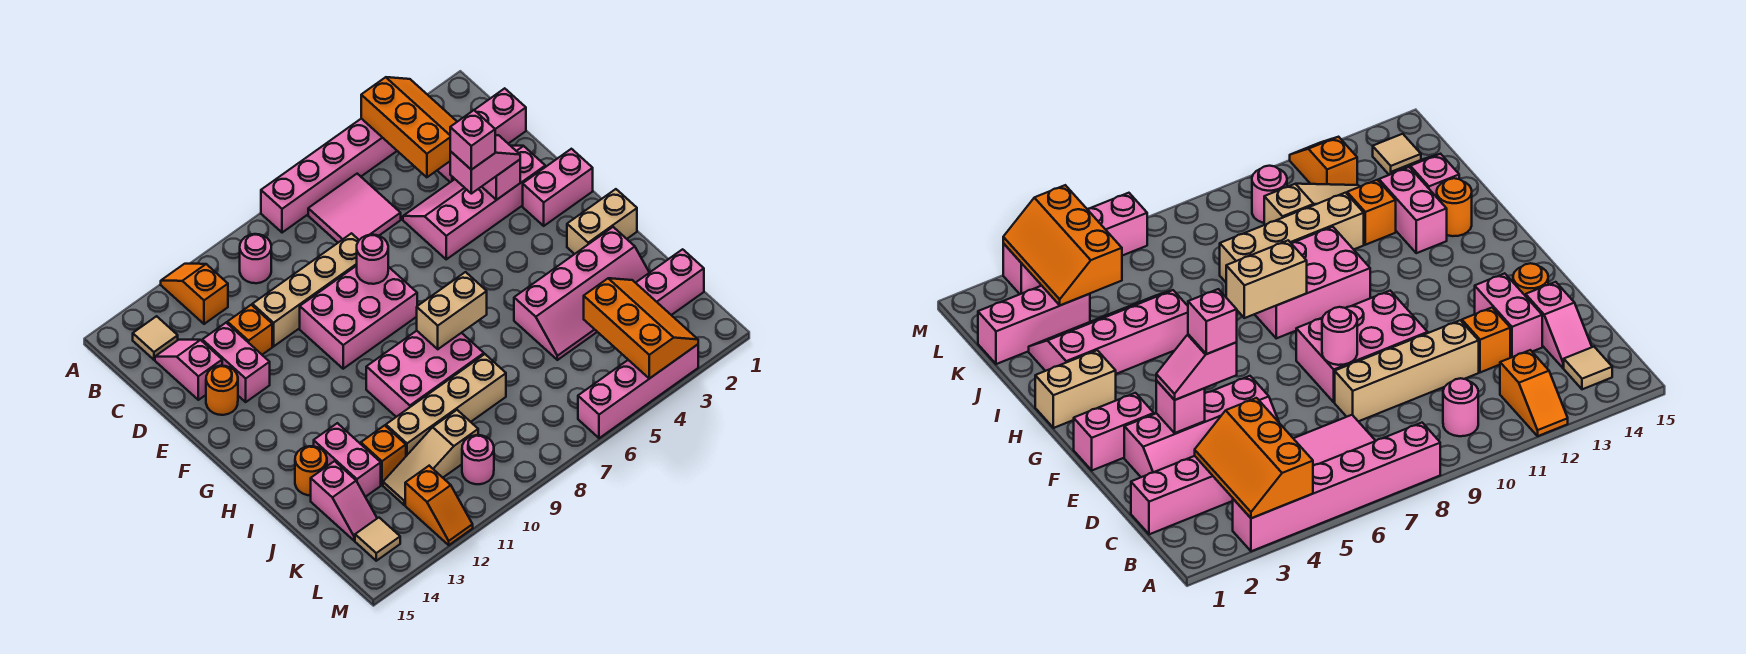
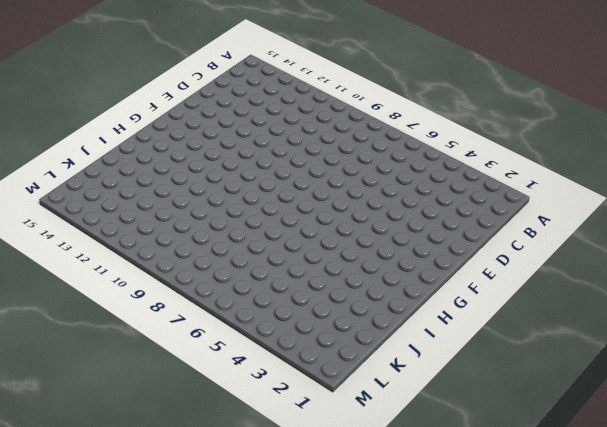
none -> pink 1x6 brick [261,119,397,233]
none -> orange 1x2 slope [161,264,228,324]
none -> pink 2x2 tile [308,174,401,243]
none -> pink 1x1 round brick [240,234,271,283]

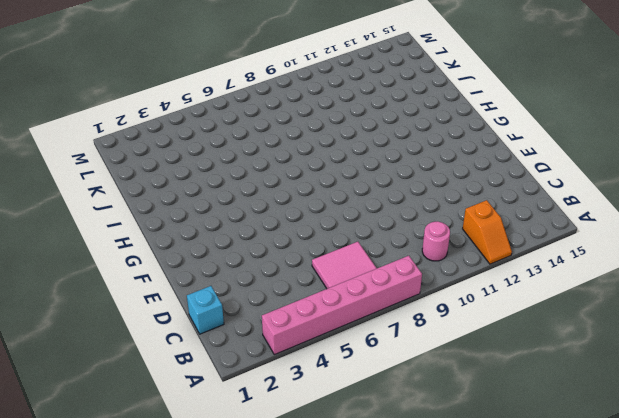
cyan 1x1 brick [187,286,224,334] -> pink 1x3 brick [437,88,526,182]
none -> tan 1x1 tile [133,316,178,360]
none -> pink 1x2 slope [155,340,222,400]
none -> pink 2x4 slope [403,146,545,259]
none -> tan 1x4 brick [252,233,359,346]

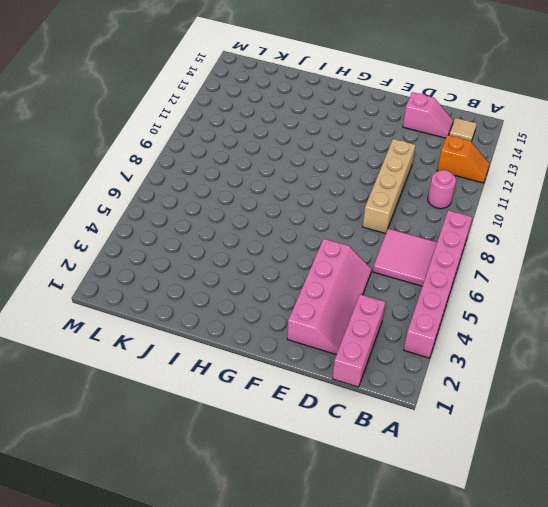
none -> orange 1x1 brick [227,305,272,355]
none -> pink 1x2 brick [202,323,270,402]
none -> pink 2x3 brick [300,266,417,369]
none -> orange 1x1 round brick [206,366,238,415]

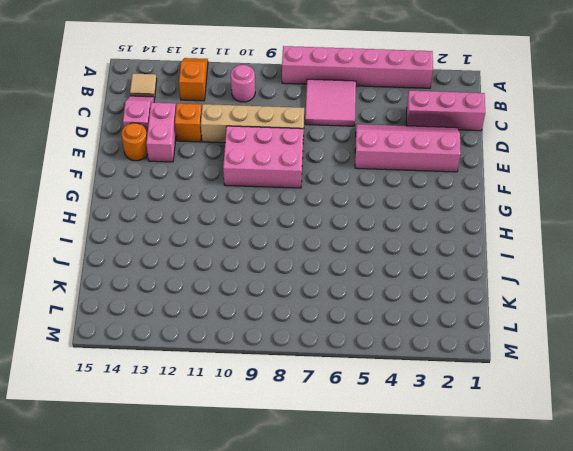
none -> pink 1x2 brick [523,149,593,226]
none -> tan 1x2 brick [567,189,637,254]
none -> pink 2x3 brick [366,331,484,417]
none -> pink 2x4 slope [514,227,649,360]

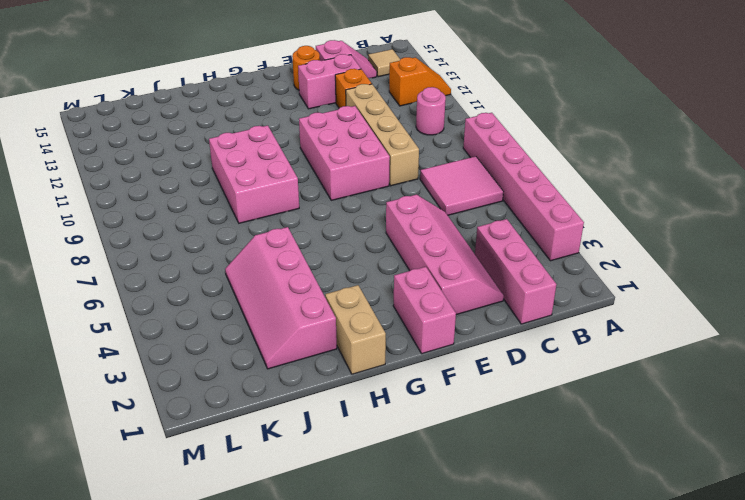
none -> pink 1x2 brick [314,423,381,497]
none -> orange 1x1 round brick [295,446,327,495]
none -> tan 1x4 brick [386,354,506,456]
none -> orange 1x1 brick [361,425,406,485]

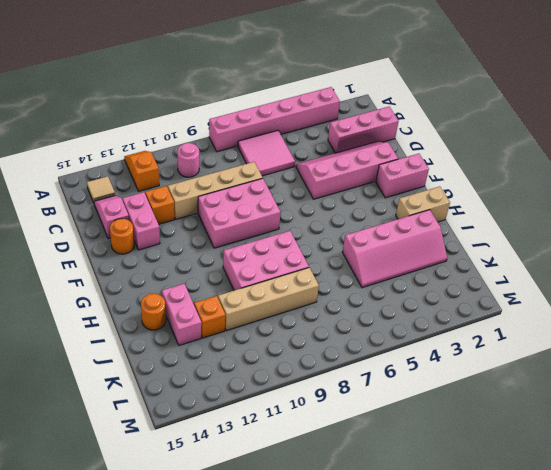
none -> pink 1x2 slope [311,461,377,541]
none -> pink 1x3 brick [636,249,704,315]
none -> tan 1x3 slope [383,410,478,505]
none -> pink 1x1 round brick [462,435,494,484]

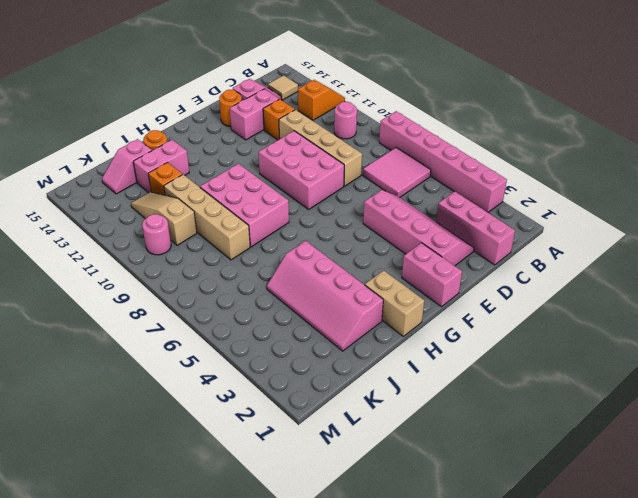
none -> pink 1x3 brick [636,249,704,315]
none -> orange 1x2 slope [405,466,473,545]
none -> tan 1x1 tile [355,518,400,561]
none -> pink 1x4 brick [578,345,698,438]

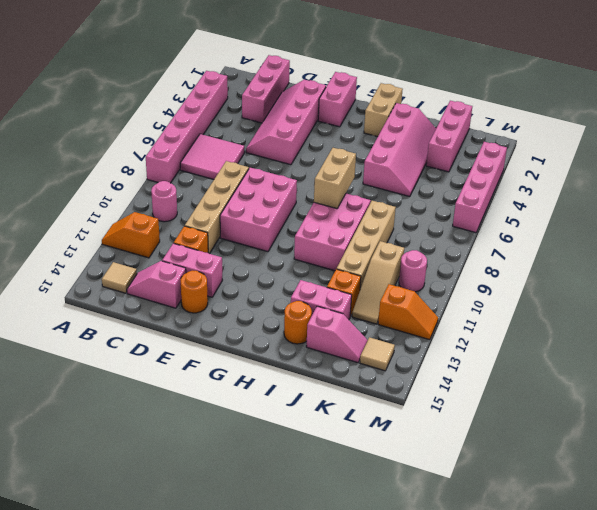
none -> orange 2x3 slope [361,77,457,177]
none -> pink 1x1 brick [482,160,520,200]
none -> pink 1x1 round brick [357,235,388,284]
none -> orange 2x3 slope [584,278,698,379]

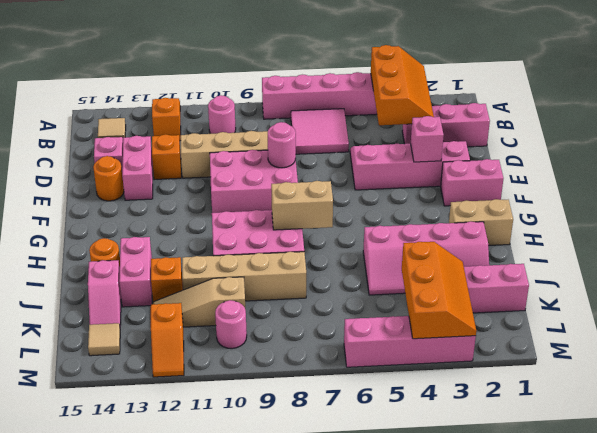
none -> pink 1x2 slope [450,135,520,194]
none -> pink 1x1 brick [450,110,495,170]

